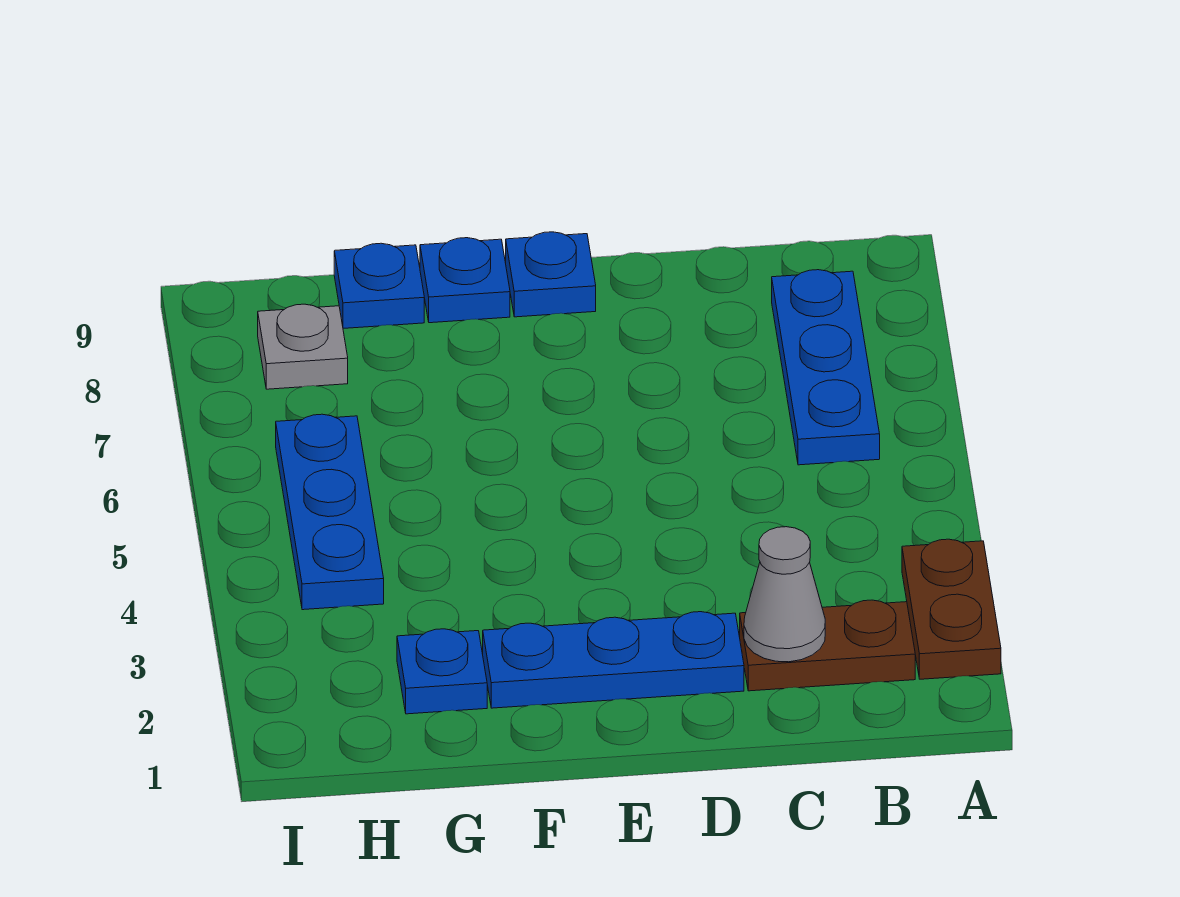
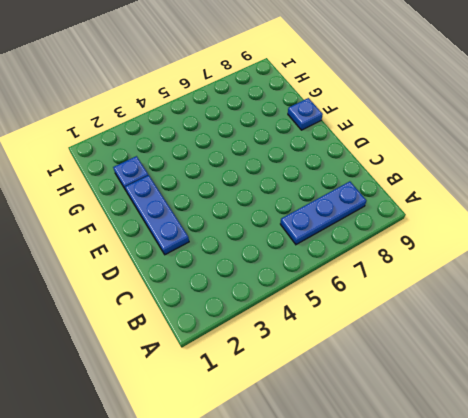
none -> brown 1x2 plate [902,539,1001,679]
none -> brown 1x2 plate [740,600,915,691]

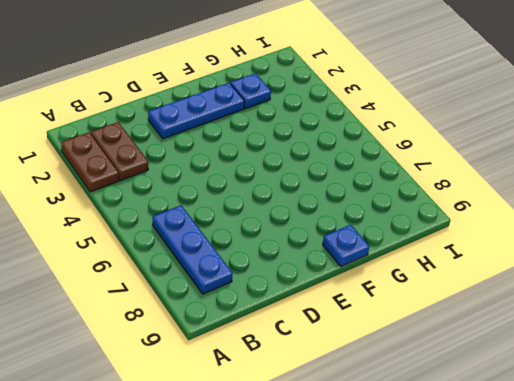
brown 1x2 plate [91,122,148,181] -> brown 1x2 plate turned to [740,600,915,691]
none -> blue 1x1 plate [506,232,596,317]
none -> blue 1x1 plate [334,243,424,328]

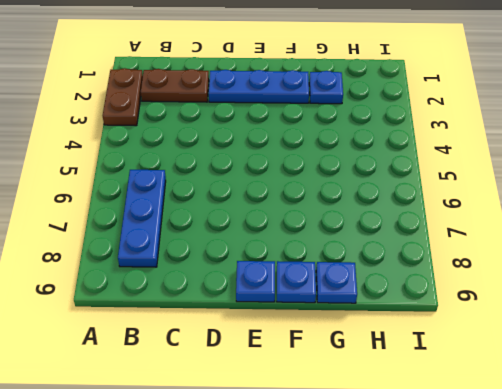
none -> blue 1x3 plate [276,414,384,610]
none -> grey 1x1 plate [258,304,348,389]

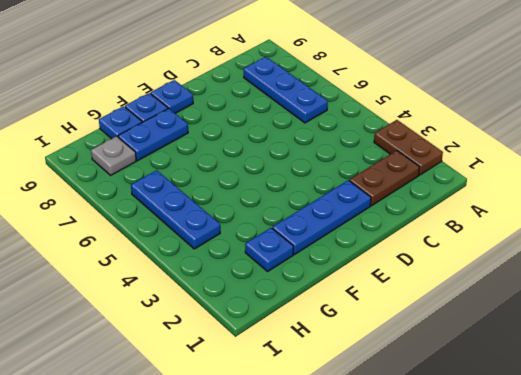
blue 1x2 plate [118,109,188,161] -> none
none -> grey 1x1 cone [744,527,825,662]

